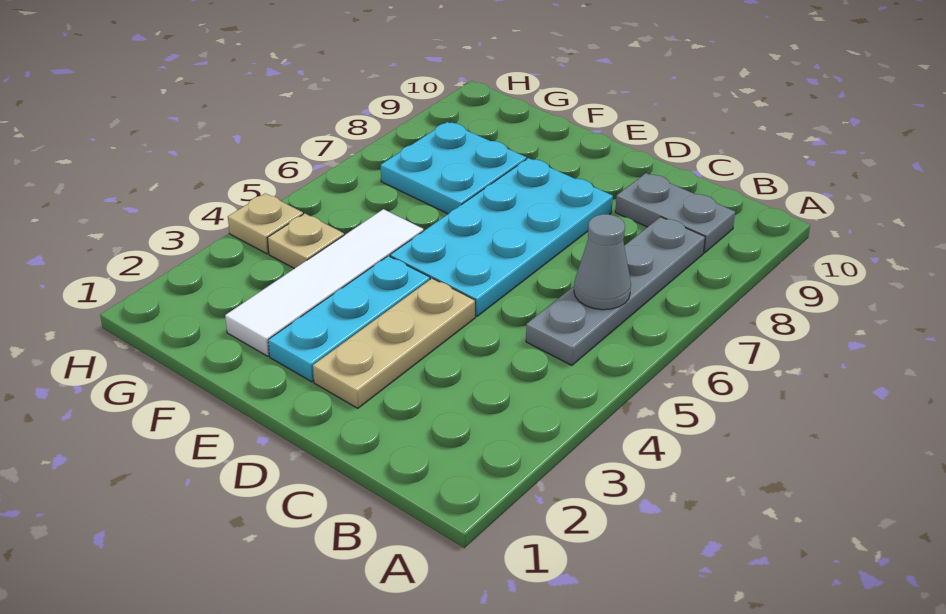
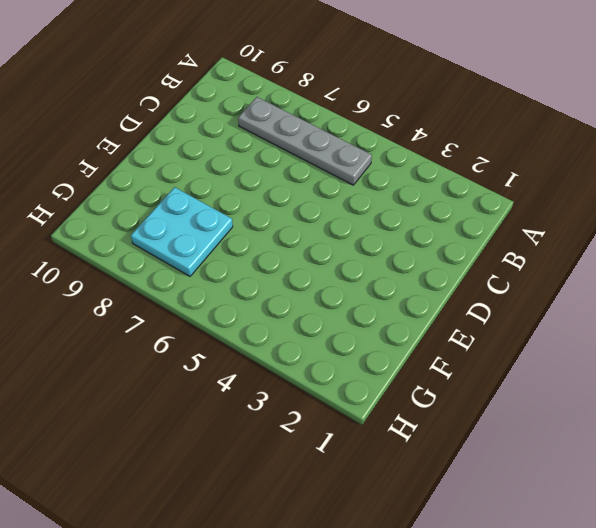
none -> grey 1x2 plate [615,173,735,253]
none -> tan 1x3 plate [313,278,475,408]

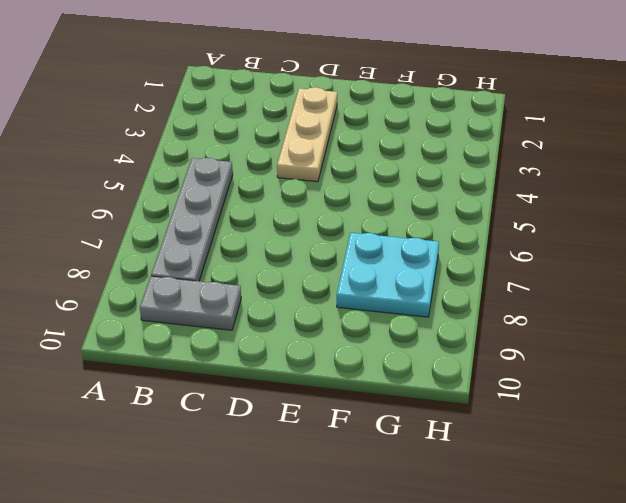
none -> cyan 2x4 plate [390,158,613,316]
none -> cyan 1x3 plate [268,256,430,382]

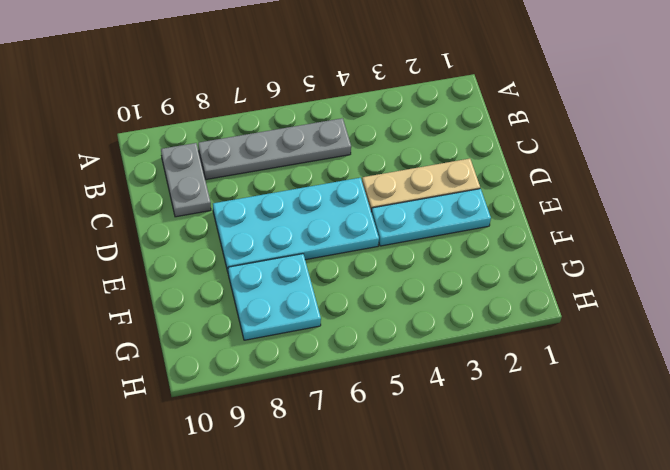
none -> white 1x4 tile [225,209,423,356]
none -> tan 1x1 plate [268,214,344,269]

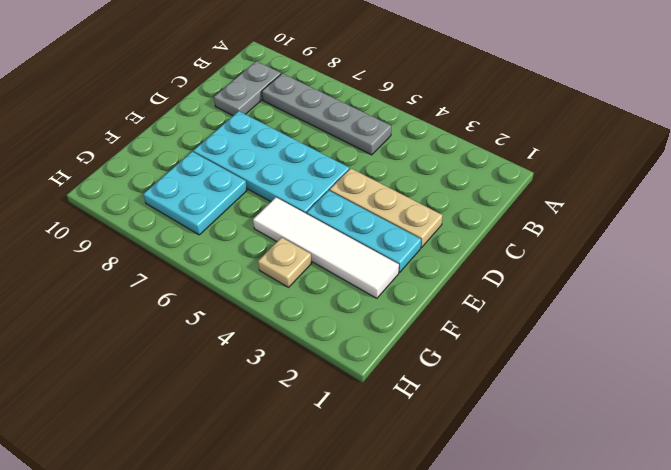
none -> tan 1x1 plate [228,193,303,254]
none -> grey 1x1 cone [574,214,631,310]

